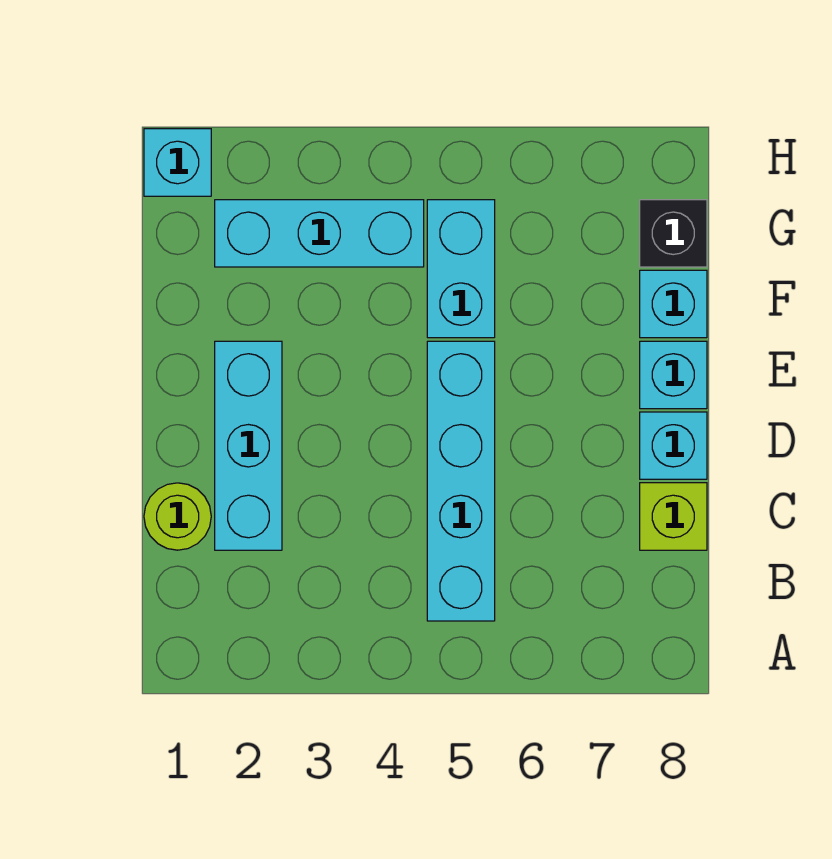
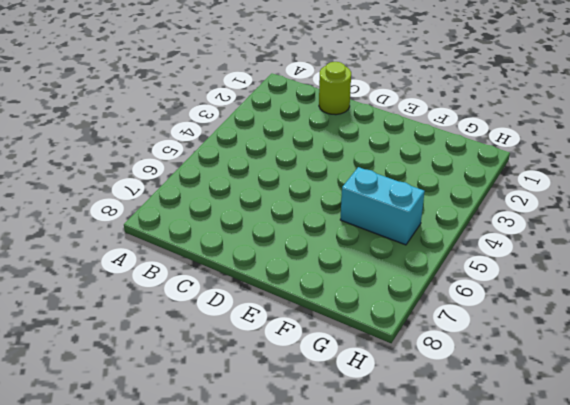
none -> cyan 1x4 brick [427,341,495,621]
none -> cyan 1x3 brick [215,341,282,550]

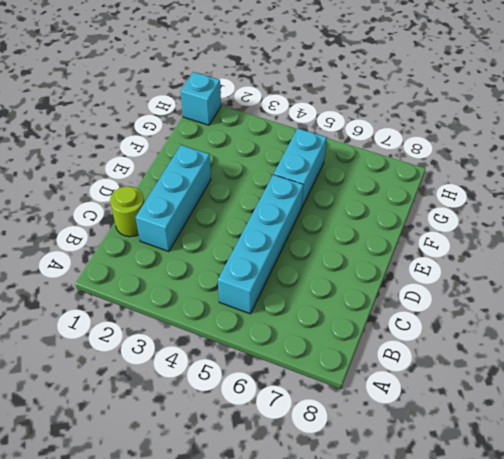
none -> lime 1x1 brick [640,483,707,550]
none -> cyan 1x1 brick [640,412,707,479]

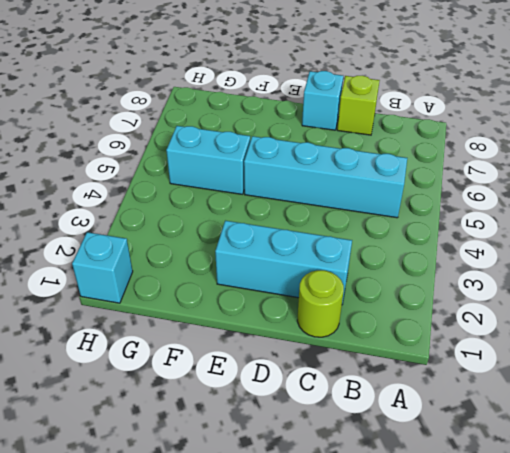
none -> cyan 1x1 brick [640,341,707,409]
none -> cyan 1x1 brick [640,270,707,338]

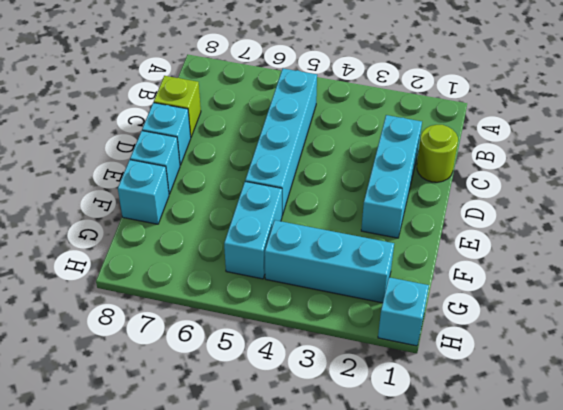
none -> black 1x1 brick [640,200,707,267]

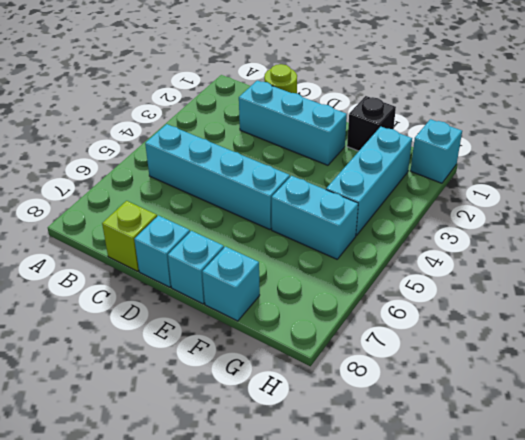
black 1x1 brick [347,96,396,151] -> black 1x1 brick moved to [640,200,707,267]

